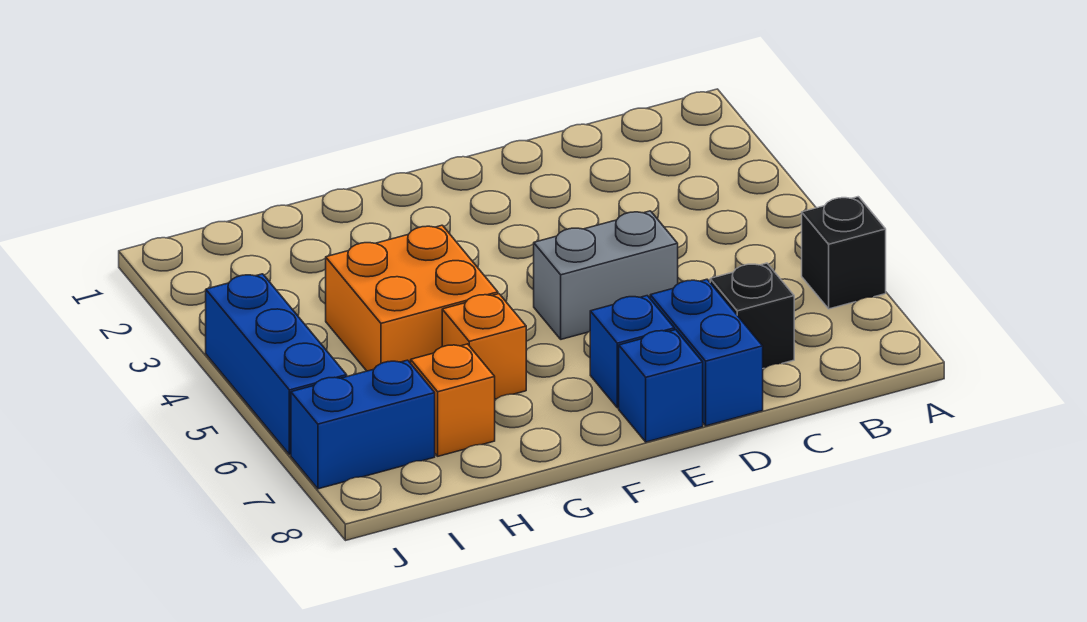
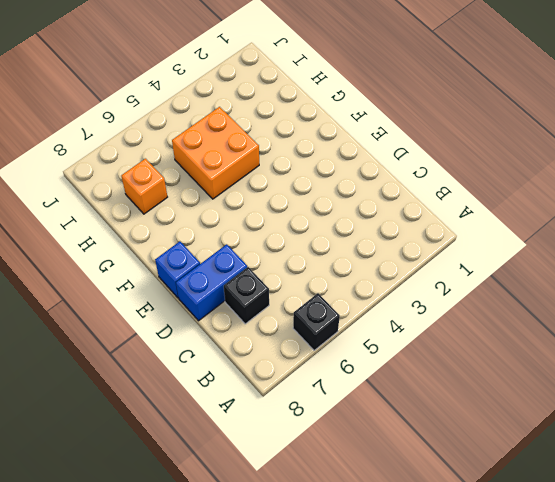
none -> grey 1x2 brick [534,211,678,339]
none -> blue 1x1 brick [590,296,674,408]

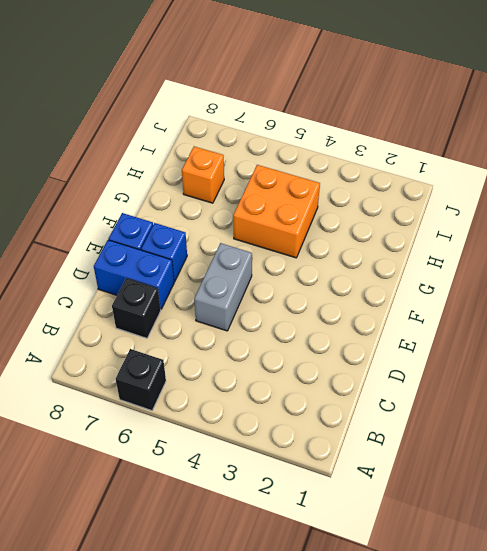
none -> orange 1x1 brick [442,294,526,399]
none -> blue 1x2 brick [291,360,435,489]

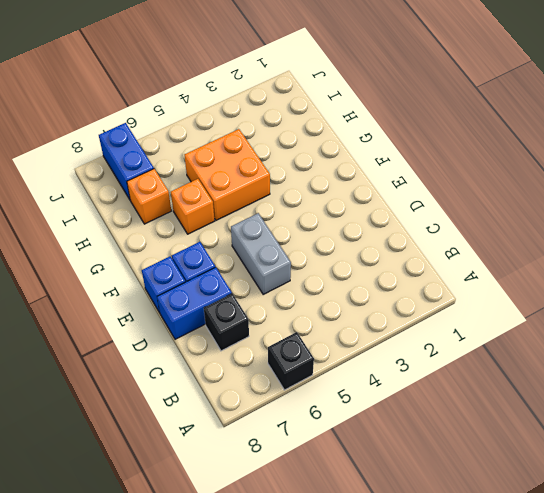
none -> blue 1x3 brick [206,274,347,455]

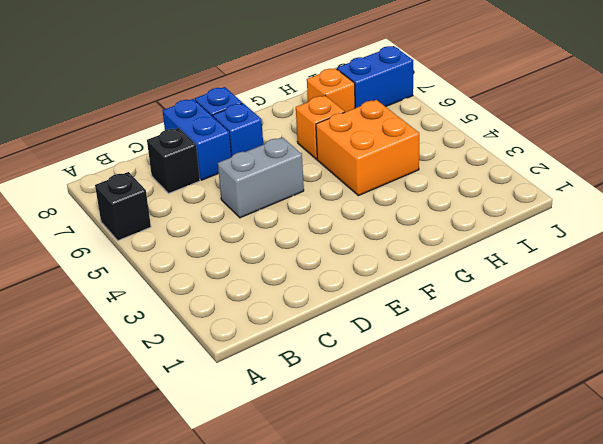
none -> blue 1x3 brick [206,274,347,455]

